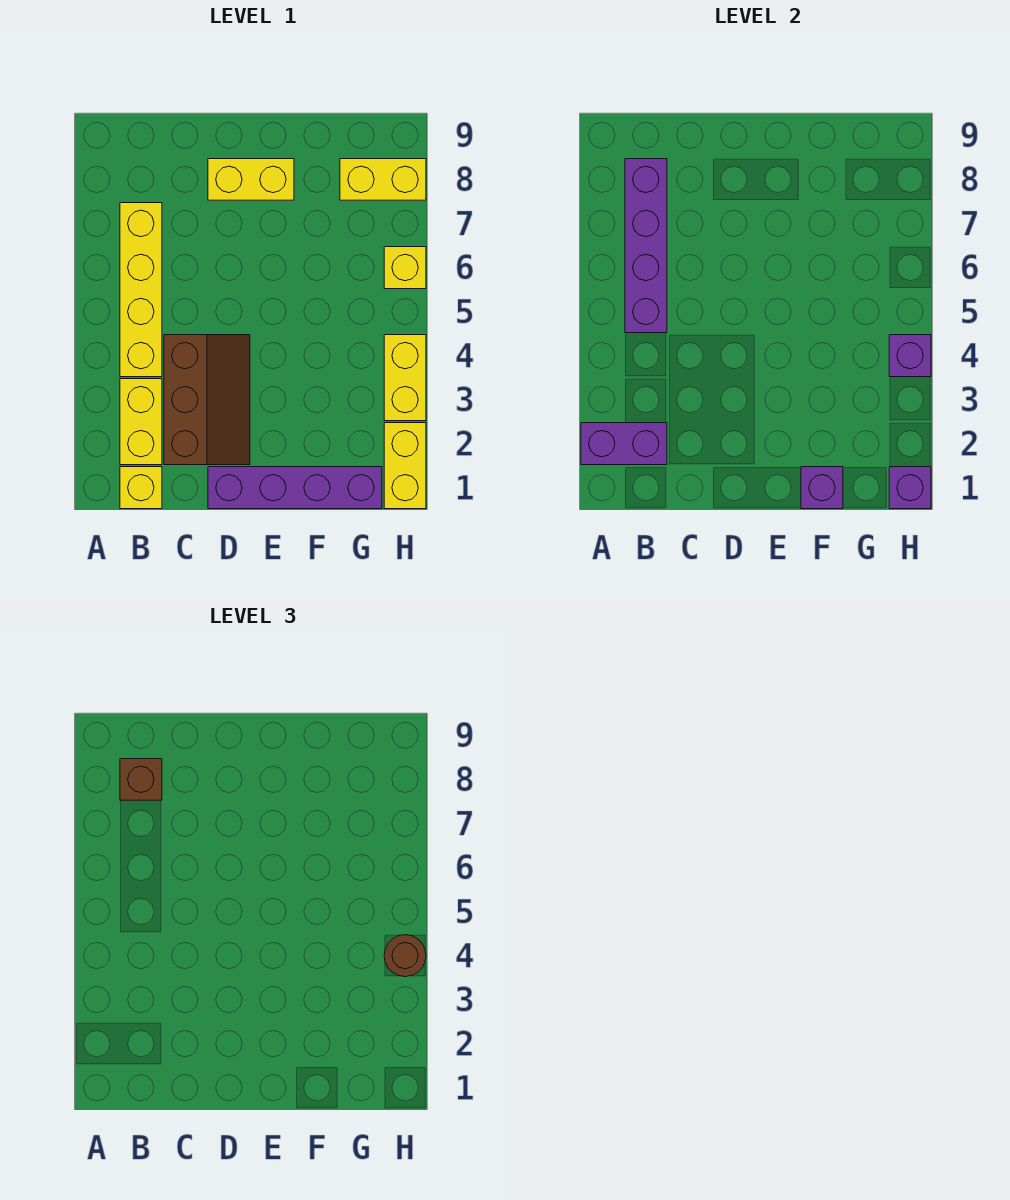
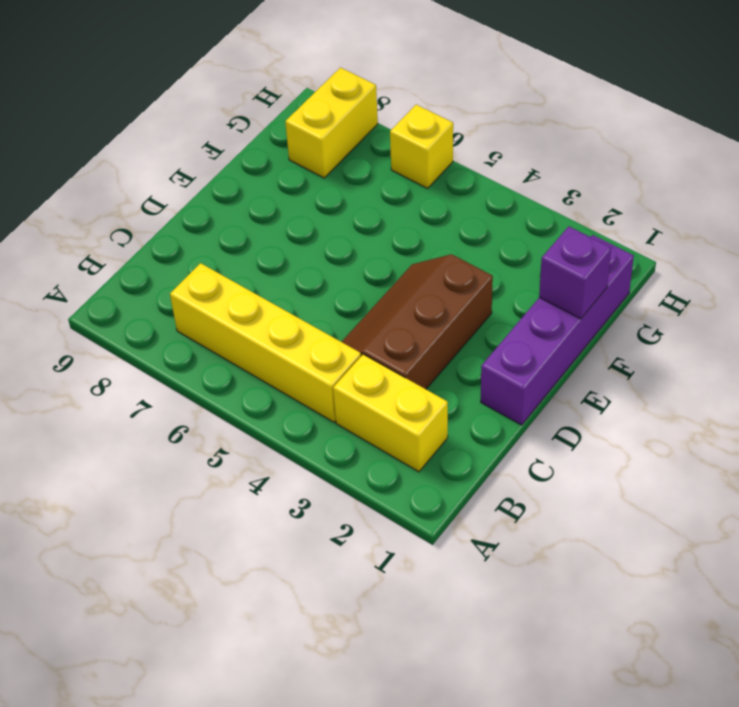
brown 2x3 slope [342,254,493,389] -> brown 2x3 slope turned to [164,335,250,465]
none -> yellow 1x1 brick [120,467,162,509]
none -> yellow 1x2 brick [208,159,294,200]
none -> yellow 1x2 brick [384,423,426,509]

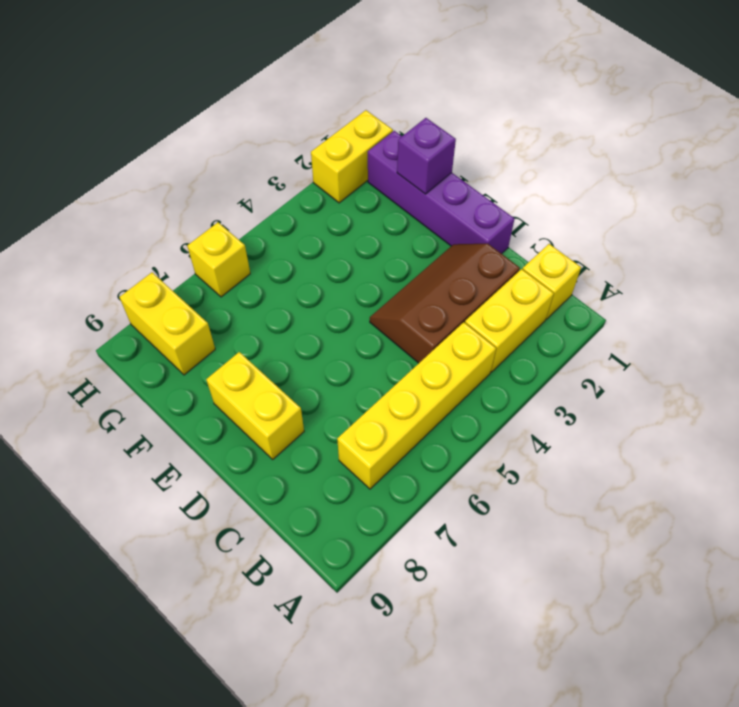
none -> yellow 1x2 brick [384,335,426,421]
none -> purple 1x2 brick [581,423,667,465]
none -> purple 1x4 brick [625,159,667,333]

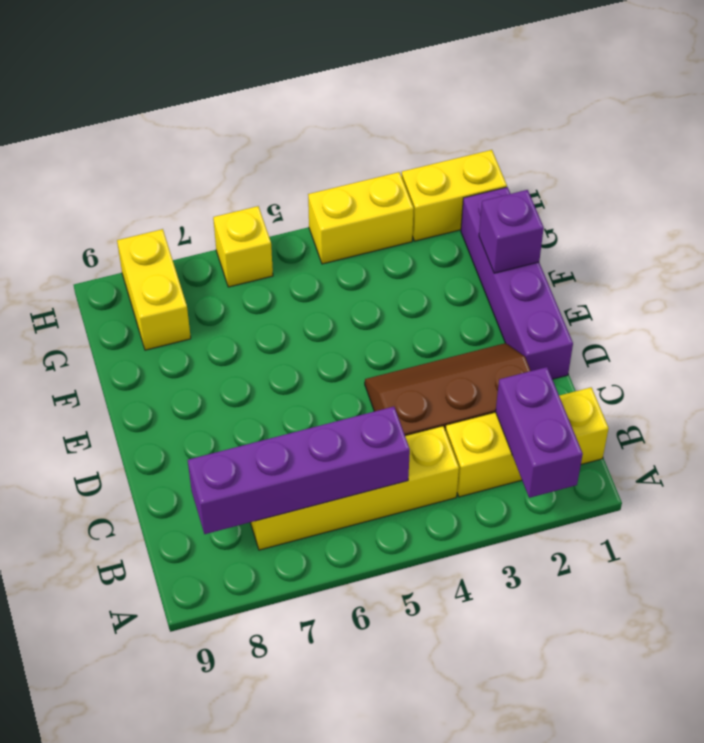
none -> yellow 1x2 brick [208,159,294,200]
none -> purple 1x1 brick [889,467,931,509]
none -> purple 1x1 brick [889,335,931,377]

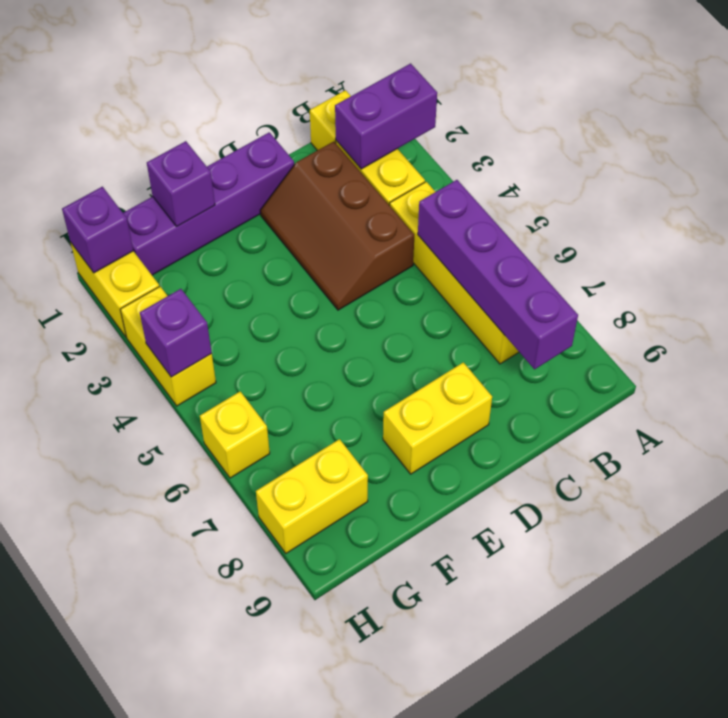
none -> brown 1x1 brick [120,759,162,800]
none -> brown 1x1 round brick [384,935,426,977]

